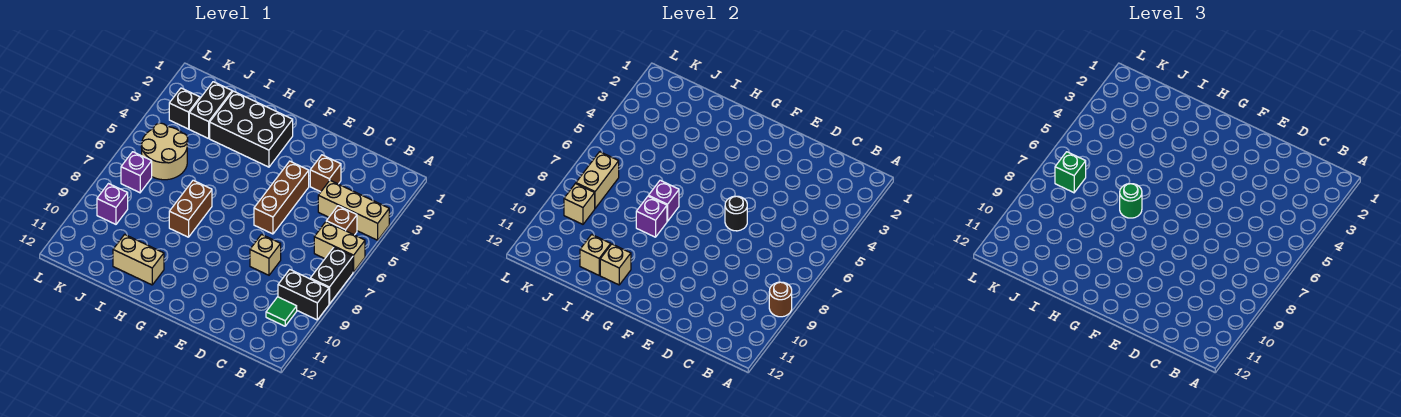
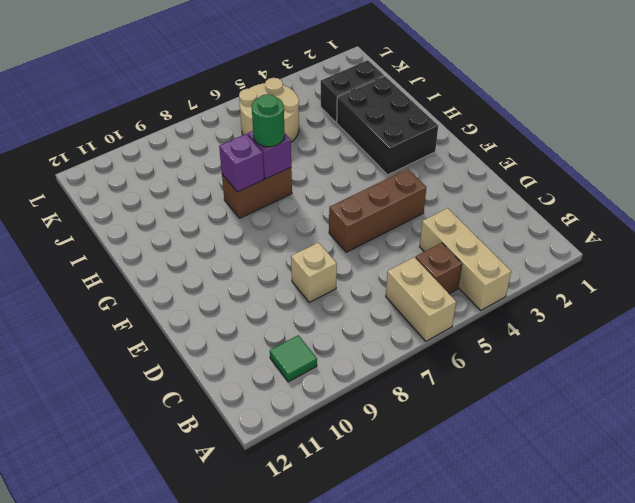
none -> black 1x2 brick [310,247,353,304]
none -> black 1x2 brick [278,270,329,320]
none -> brown 1x1 brick [310,155,341,192]

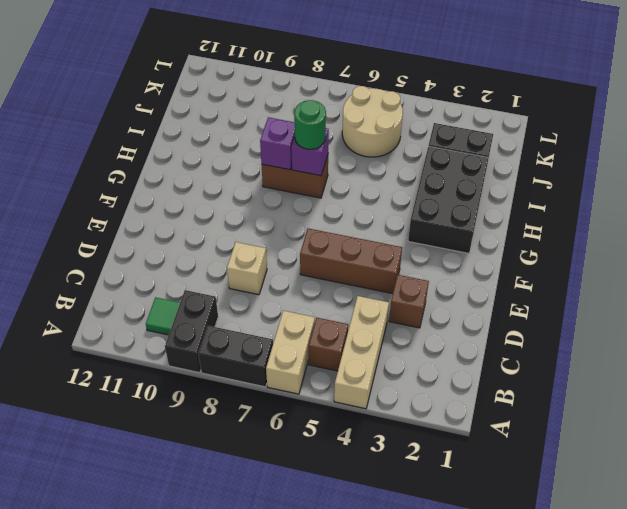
none -> tan 1x2 brick [113,234,164,285]
none -> black 1x1 brick [169,88,200,129]
none -> purple 1x1 brick [121,152,152,193]

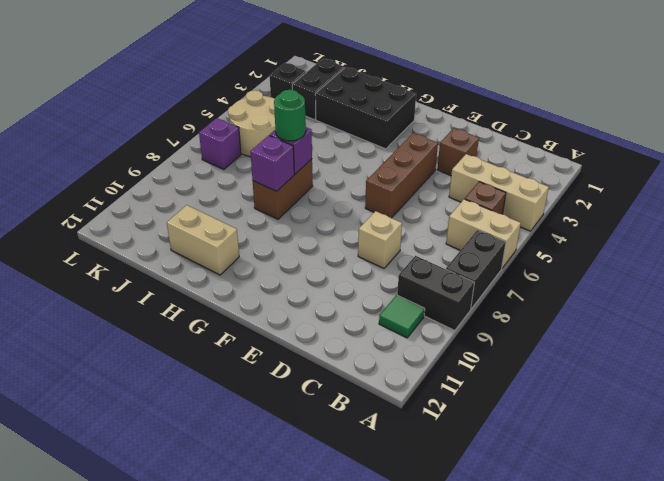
none -> purple 1x1 brick [97,184,128,224]
none -> brown 1x1 round brick [769,282,792,317]
none -> black 1x1 round brick [725,196,747,231]

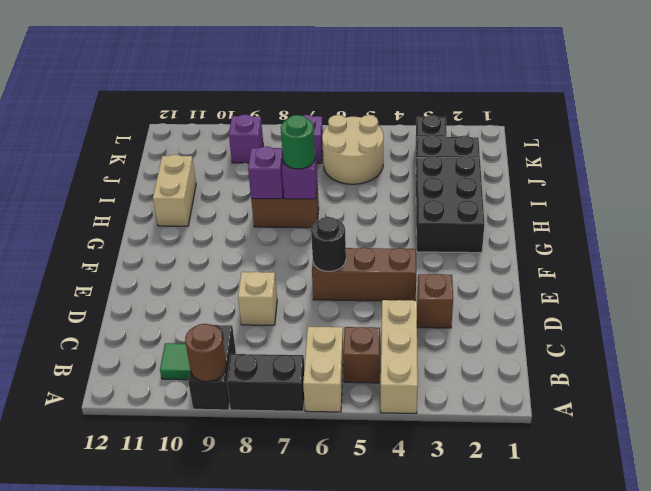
none -> tan 1x1 brick [600,244,631,285]
none -> tan 1x1 brick [580,234,611,275]
none -> tan 1x2 brick [576,152,619,208]

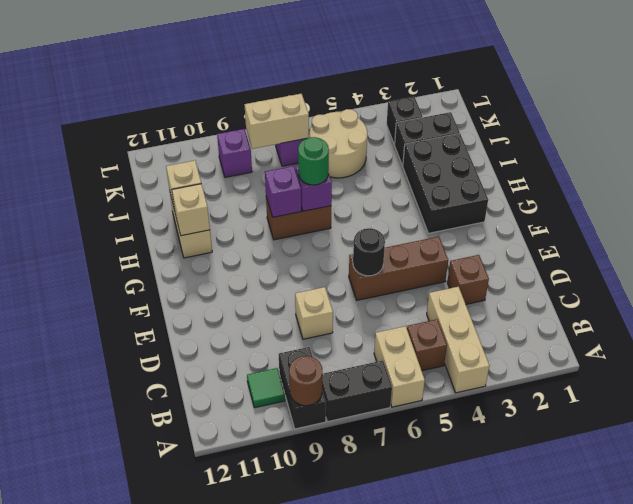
none -> tan 1x1 brick [564,184,595,224]
none -> green 1x1 brick [1055,152,1086,193]

